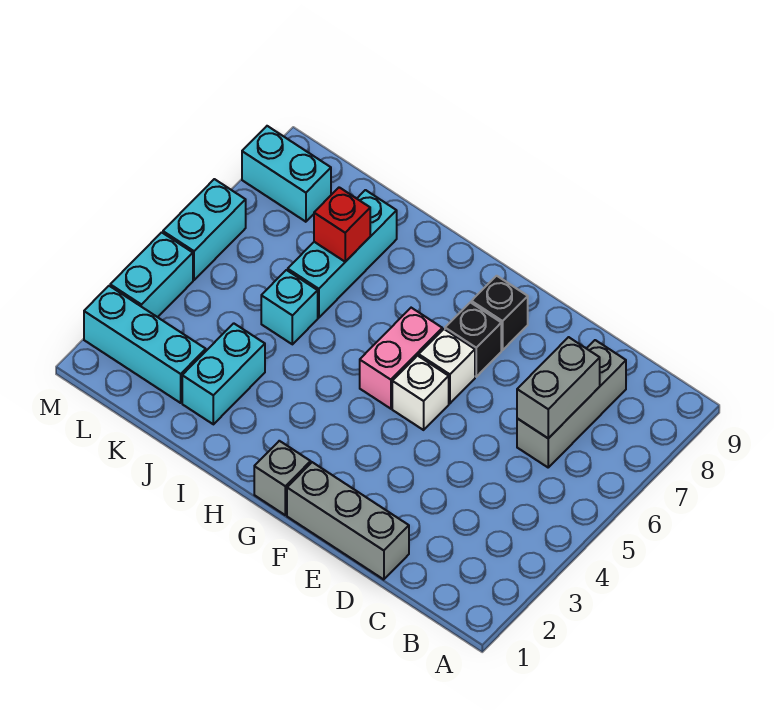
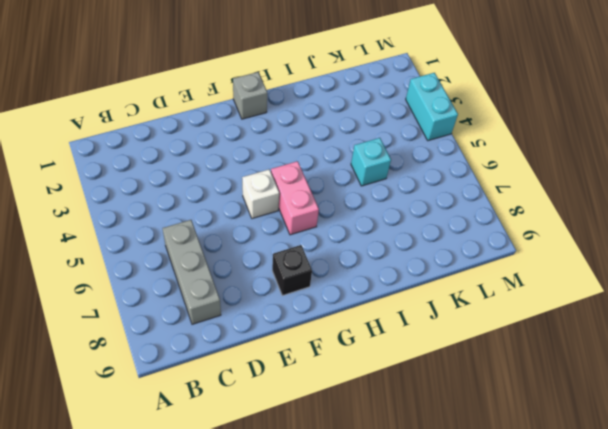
none -> grey 1x3 brick [287,462,409,580]
none -> white 1x1 brick [419,329,475,403]
none -> black 1x1 brick [445,302,501,377]

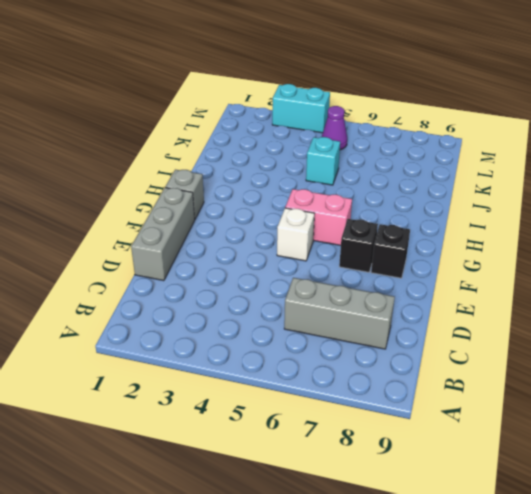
purple 1x1 cone [322,106,347,150] -> none
none -> white 1x1 brick [419,329,475,403]
none -> cyan 1x2 brick [182,323,265,424]
none -> cyan 1x3 brick [288,190,397,318]

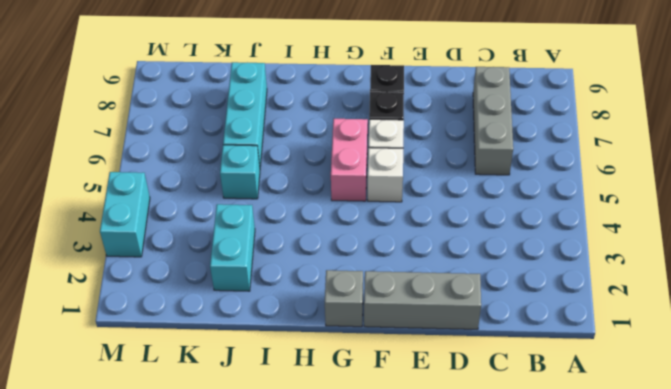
none -> cyan 1x3 brick [84,286,206,403]
none -> cyan 1x2 brick [242,126,331,222]
none -> cyan 1x2 brick [163,179,246,280]

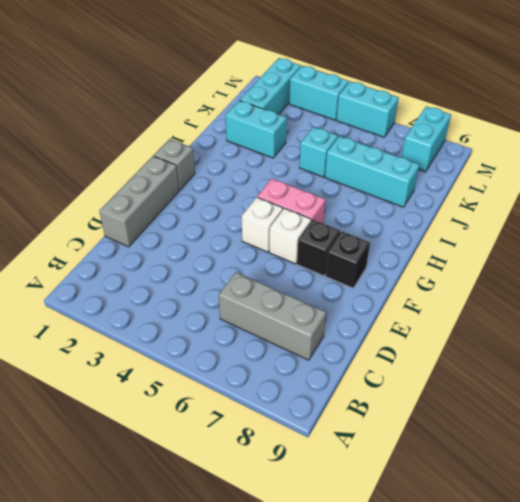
none -> grey 1x2 brick [517,337,600,438]
none -> red 1x1 brick [314,187,370,262]

